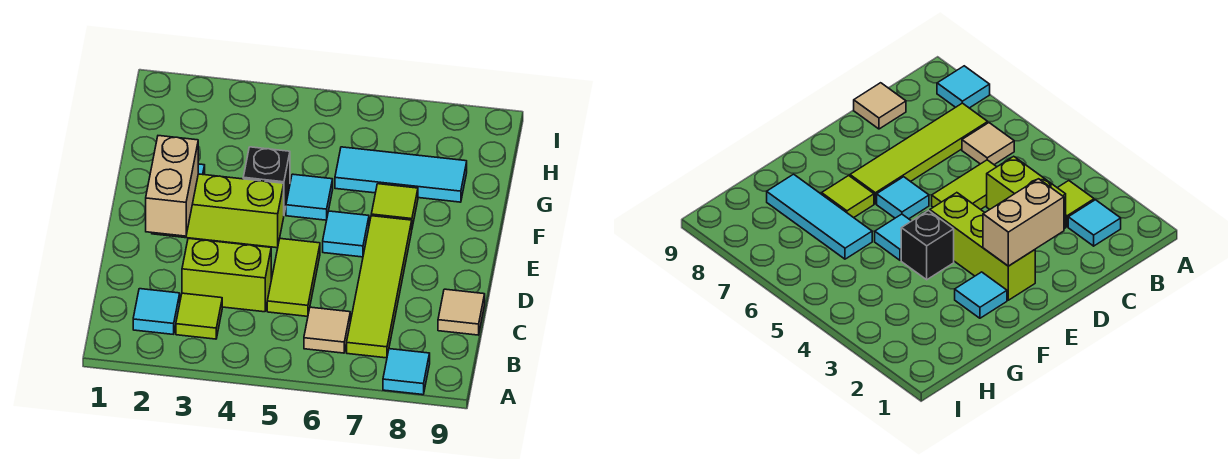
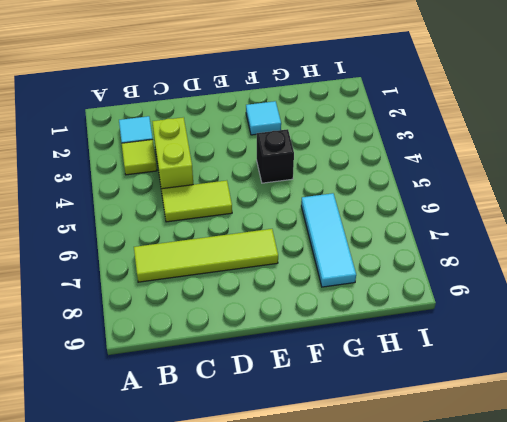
none -> cyan 1x1 tile [383,349,430,395]
none -> tan 1x1 tile [304,307,350,353]
none -> tan 1x1 tile [438,289,485,335]

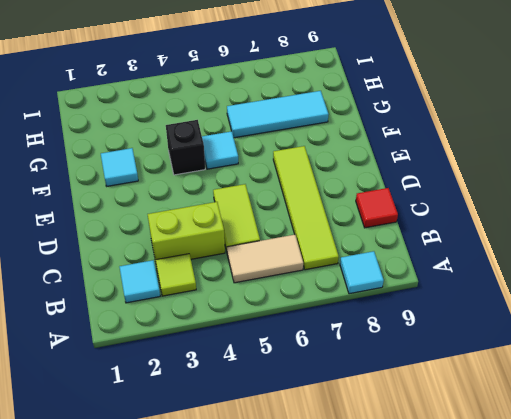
tan 1x2 tile [227,235,303,283] -> tan 1x1 tile [304,307,350,353]
red 1x1 tile [356,188,398,228] -> tan 1x1 tile [438,289,485,335]
none -> lime 1x3 brick [152,174,284,248]
none -> cyan 1x1 tile [323,211,369,257]
none -> lime 1x1 tile [371,184,418,227]

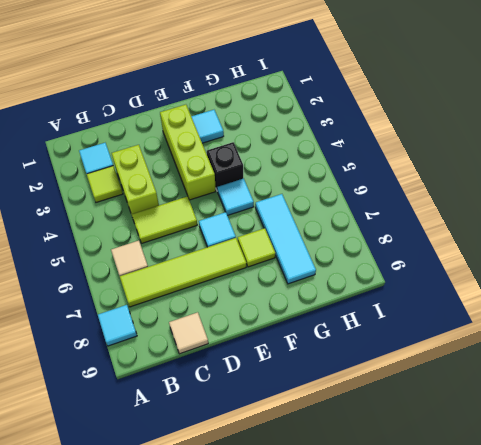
none -> tan 1x2 brick [146,136,198,236]

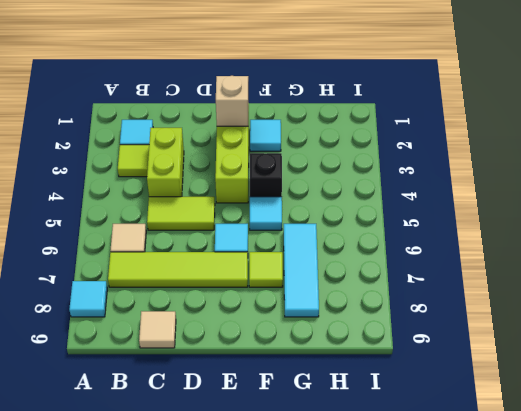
tan 1x1 brick [216,76,248,126] -> tan 1x2 brick [146,136,198,236]

